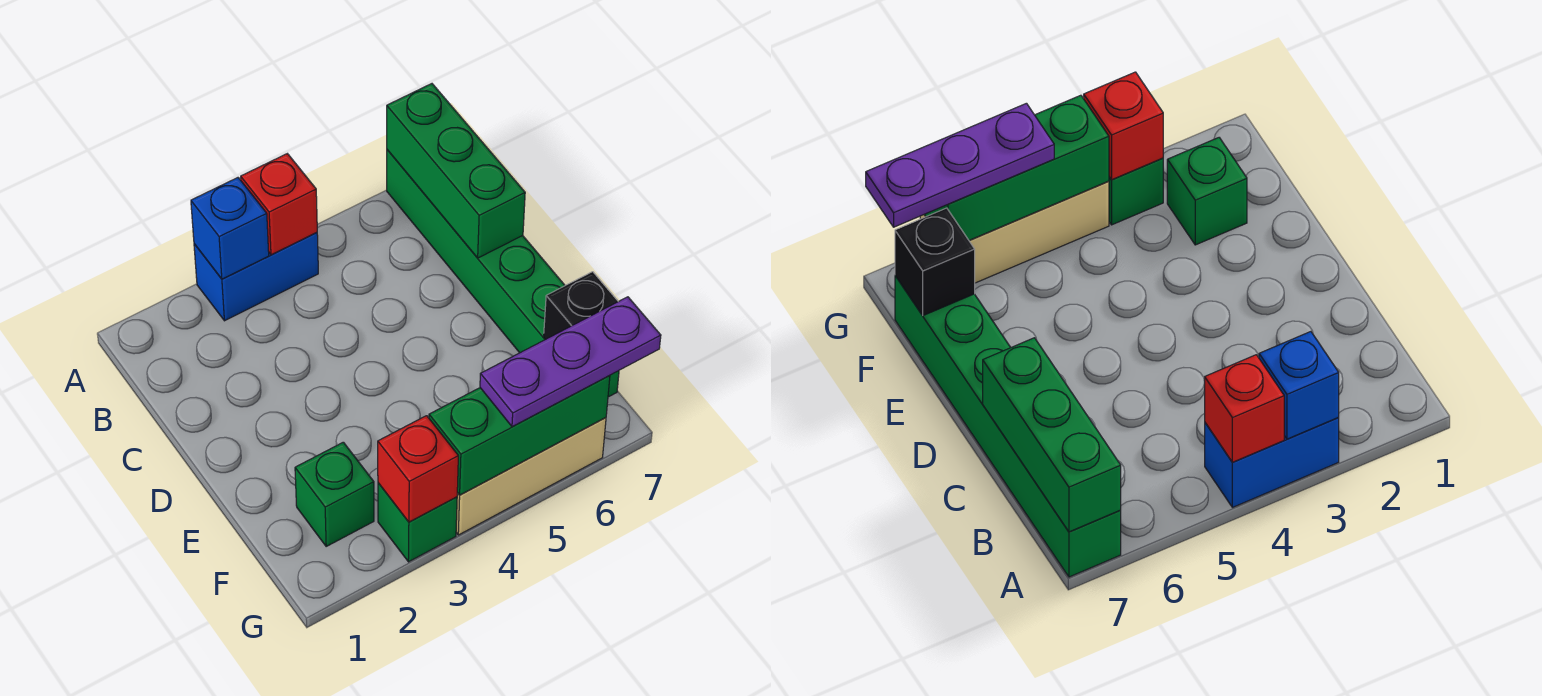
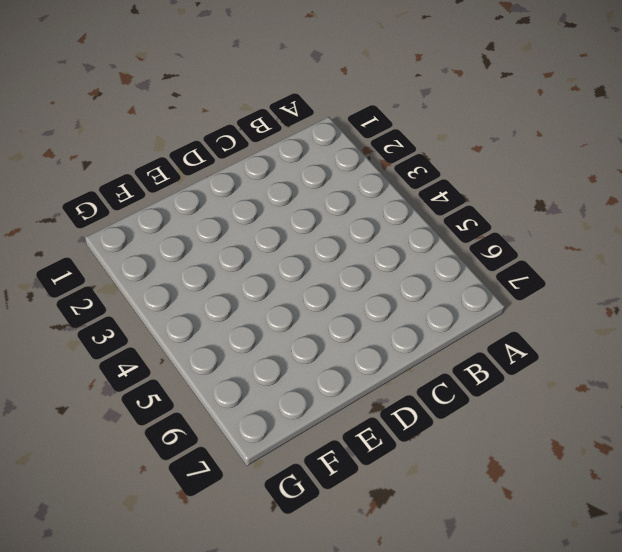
none -> blue 1x2 brick [194,232,318,321]
none -> green 1x6 brick [387,150,619,397]
none -> green 1x1 brick [295,442,374,546]

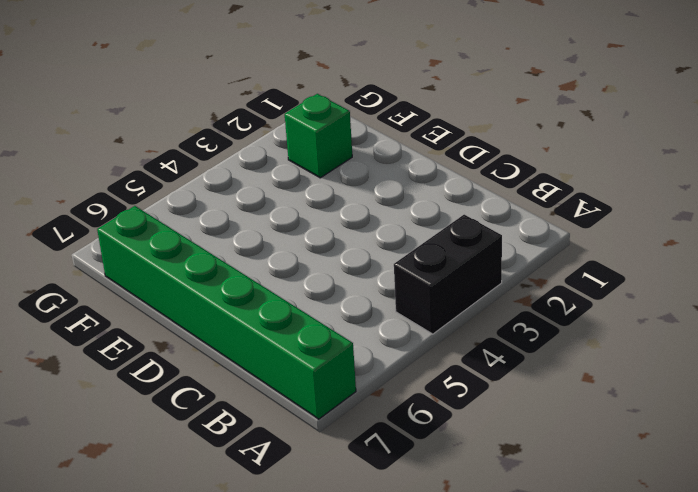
black 1x2 brick [394,215,502,334] -> blue 1x2 brick [194,232,318,321]
none -> green 1x1 brick [378,483,457,562]
none -> tan 1x3 brick [456,418,606,535]
none -> blue 1x1 brick [191,178,269,279]

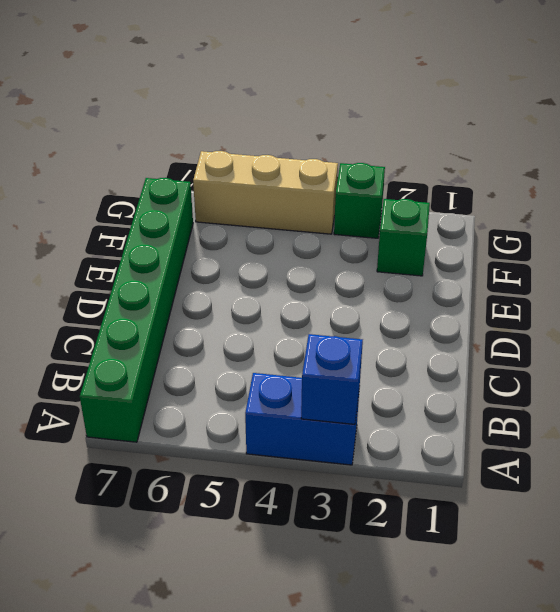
none -> red 1x1 brick [241,154,317,255]
none -> green 1x3 brick [387,84,525,258]
none -> black 1x1 brick [544,272,618,340]

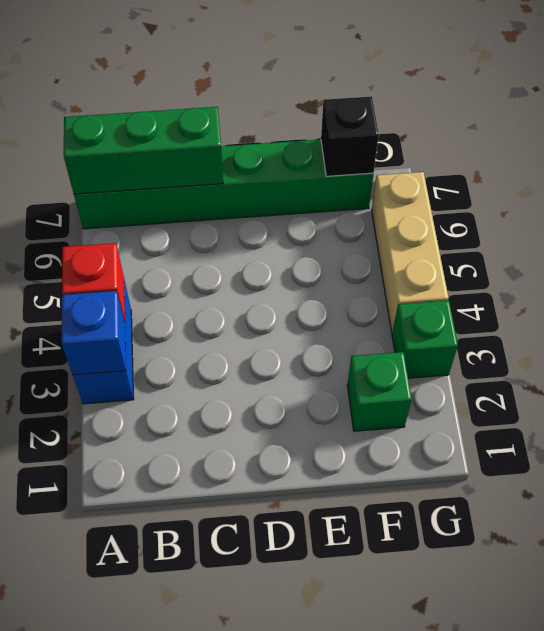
none -> red 1x1 brick [378,416,458,522]
none -> green 1x3 brick [429,376,610,495]
none -> purple 1x3 plate [480,297,661,427]

